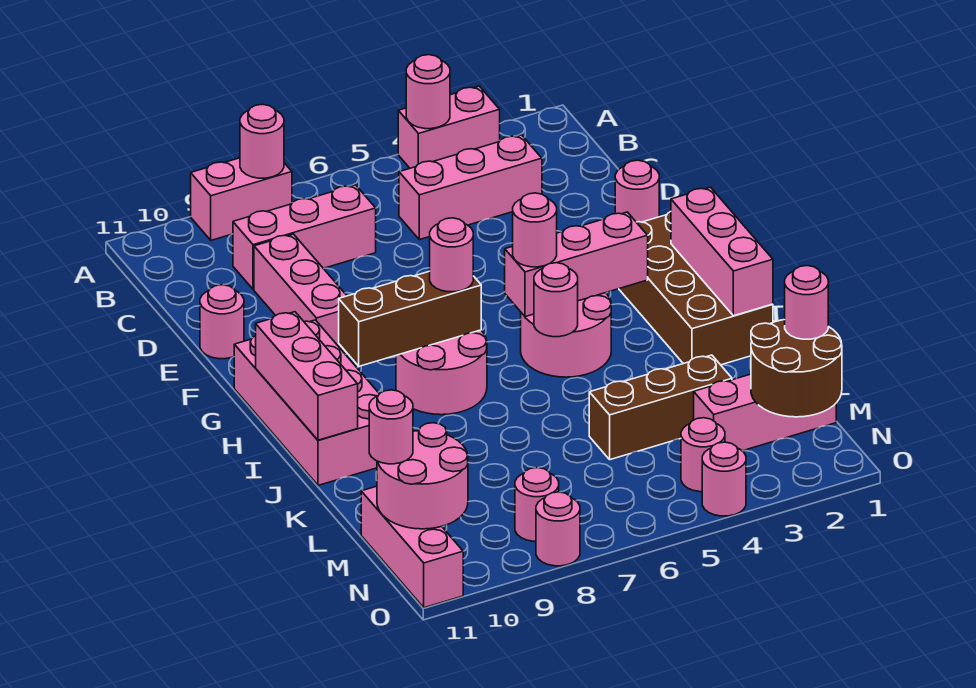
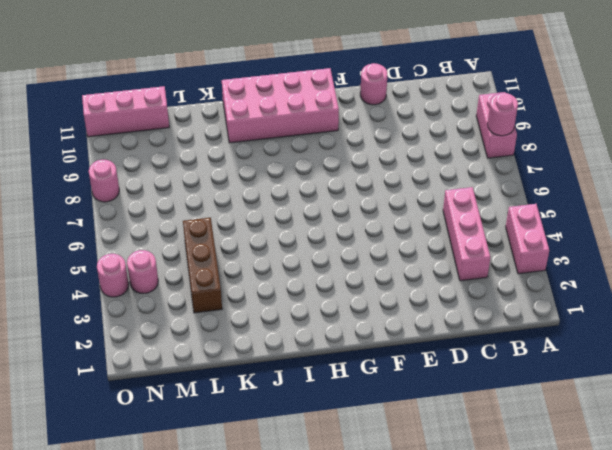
none -> pink 1x3 brick [233,185,376,289]
none -> pink 1x3 brick [254,234,347,354]
none -> pink 1x1 round brick [615,160,659,222]
none -> brown 2x4 brick [619,212,773,365]

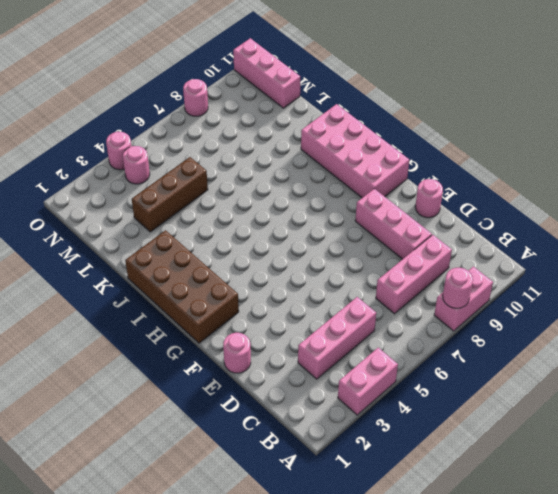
none -> pink 2x2 round brick [521,293,611,377]
none -> pink 2x2 round brick [396,330,487,415]
none -> pink 1x3 brick [694,374,836,451]
none -> pink 1x1 round brick [515,468,559,541]

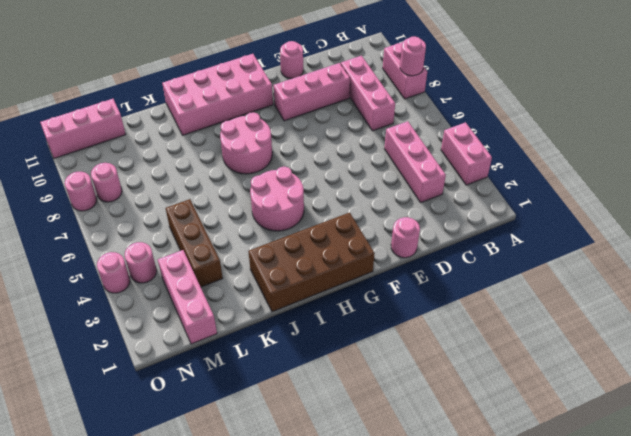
none -> pink 1x1 round brick [406,55,450,129]
none -> pink 1x3 brick [671,187,773,316]
none -> pink 1x3 brick [505,212,648,317]
none -> brown 1x3 brick [339,271,481,366]

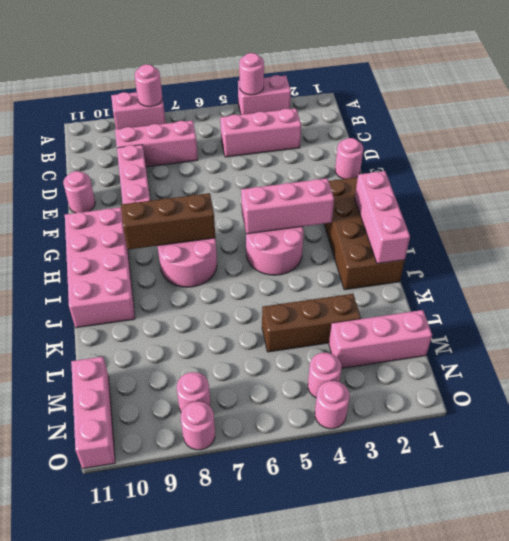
none -> pink 1x3 brick [256,312,358,440]
none -> pink 1x1 round brick [534,263,578,337]
none -> brown 2x2 round brick [751,320,842,417]
none -> pink 2x2 round brick [377,423,468,529]

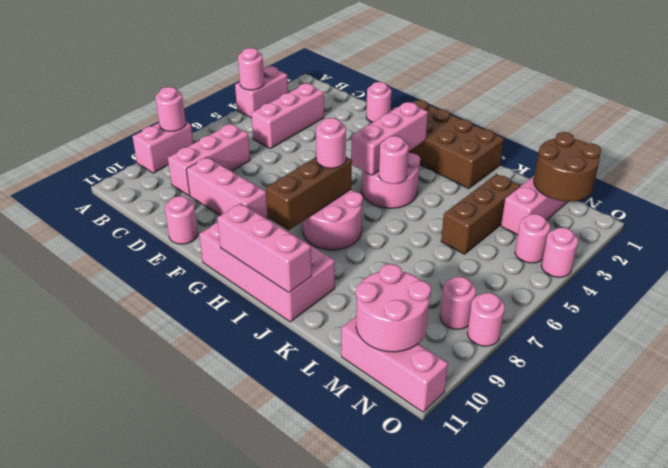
none -> pink 1x3 brick [671,187,773,316]
none -> pink 1x1 round brick [513,193,557,267]
none -> pink 1x1 round brick [785,266,828,339]
none -> pink 1x1 round brick [369,390,413,464]

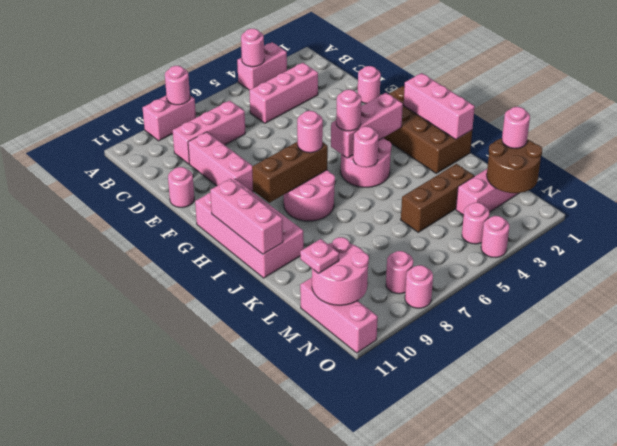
pink 1x1 plate [300,239,339,273] -> pink 1x1 round brick [369,390,413,464]

